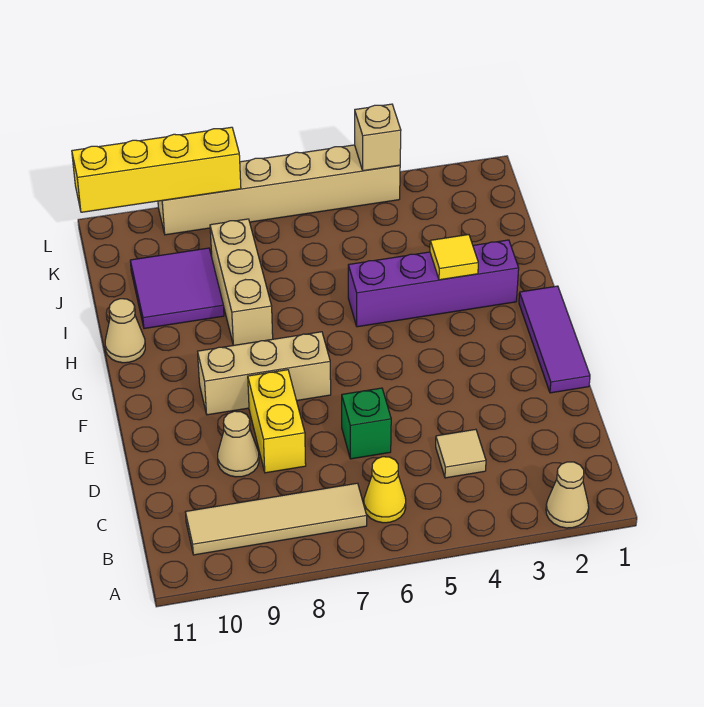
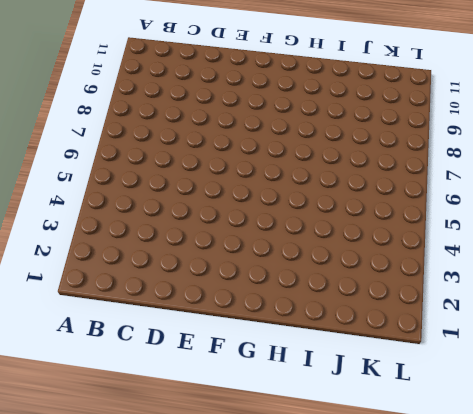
none -> tan 1x1 cone [546,462,589,528]
none -> yellow 1x1 cone [364,457,406,523]
none -> tan 1x4 tile [186,483,367,555]

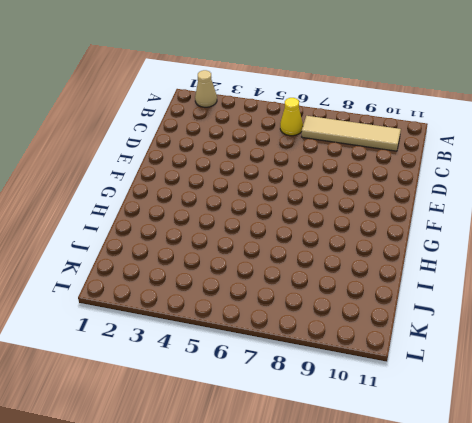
none -> tan 1x1 tile [436,429,486,478]
none -> green 1x1 brick [342,388,391,459]
none -> yellow 1x2 brick [248,370,306,473]

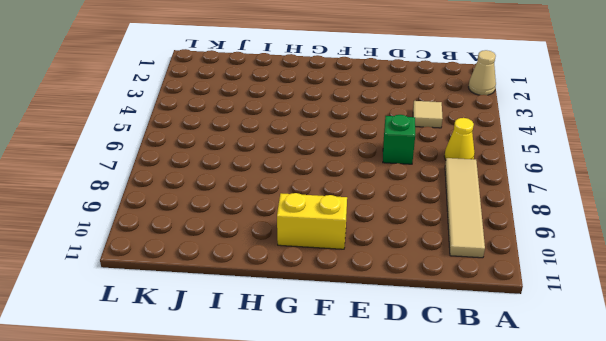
yellow 1x2 brick [277,193,347,249] -> yellow 1x2 brick moved to [248,370,306,473]
none -> tan 1x1 cone [218,411,259,477]
none -> purple 1x3 tile [519,286,590,393]
none -> tan 1x3 brick [198,332,331,415]

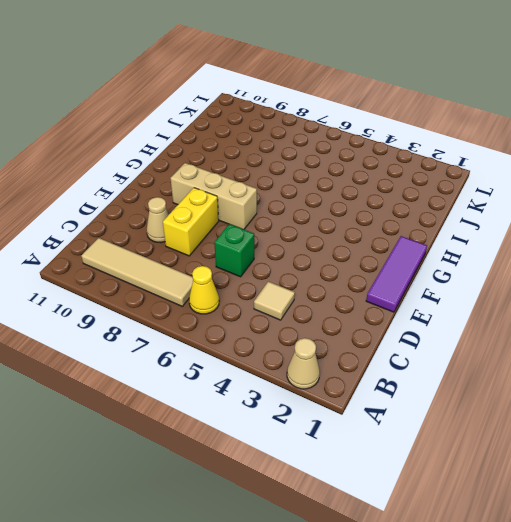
none -> purple 1x4 brick [348,240,519,327]
none -> tan 1x3 brick [210,219,273,345]
none -> tan 1x1 cone [105,299,145,363]

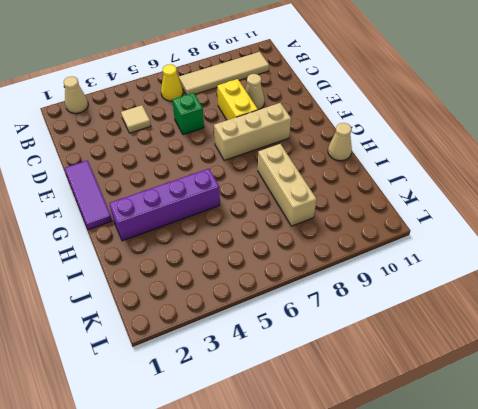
none -> purple 2x2 tile [130,248,224,329]
none -> tan 1x6 brick [158,145,400,235]
none -> yellow 1x1 tile [430,235,478,280]

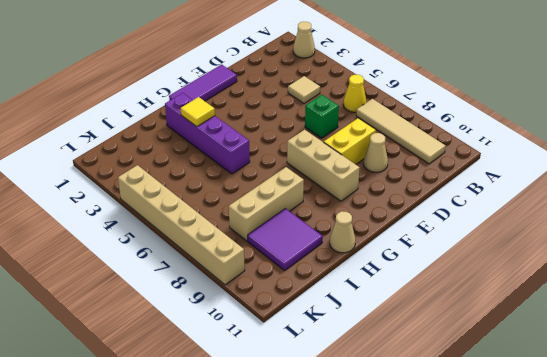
none -> tan 1x1 brick [355,104,401,171]
none -> yellow 1x4 brick [72,127,241,212]

